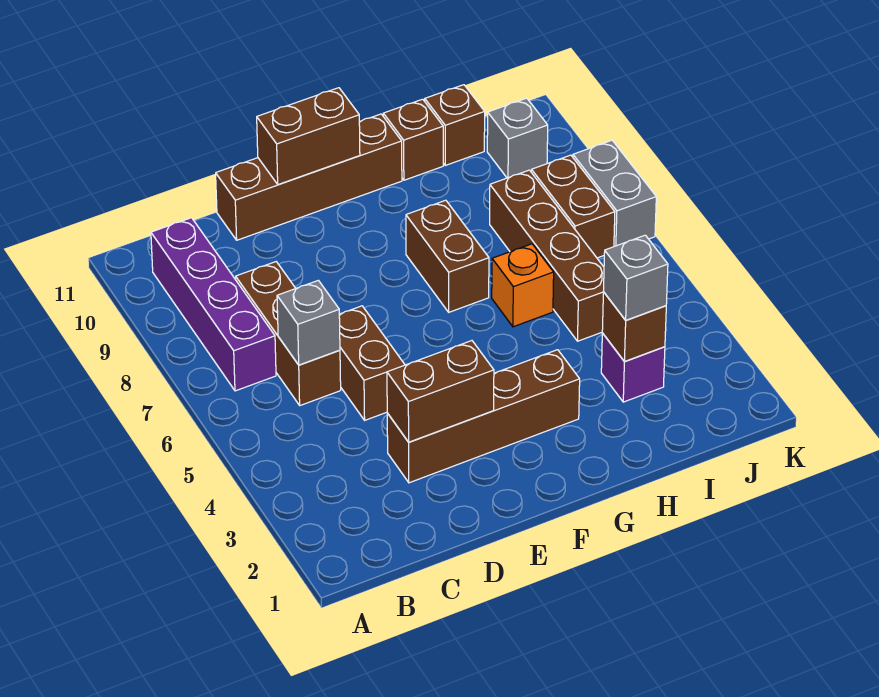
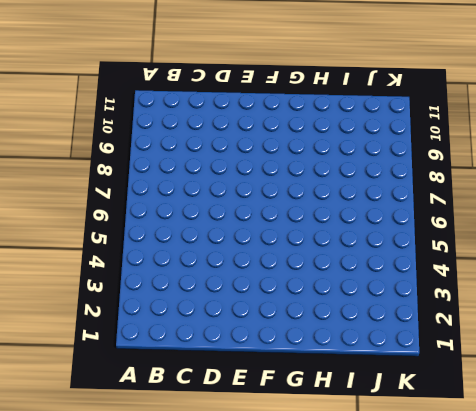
none -> purple 1x4 brick [151,218,276,391]
none -> brown 1x3 brick [236,262,341,405]
none -> brown 1x4 brick [387,350,580,483]

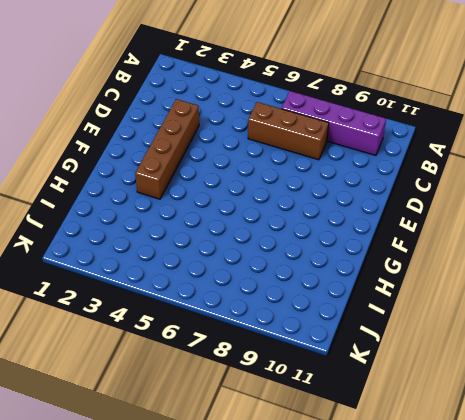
none -> brown 1x2 brick [339,306,405,420]
none -> brown 1x4 brick [216,114,402,240]
none -> brown 1x2 brick [406,200,489,312]

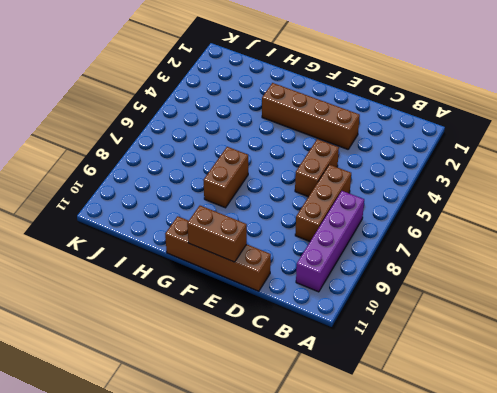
none -> orange 1x1 brick [492,244,554,327]
none -> brown 1x1 brick [383,99,443,180]
none -> purple 1x1 brick [601,333,665,402]

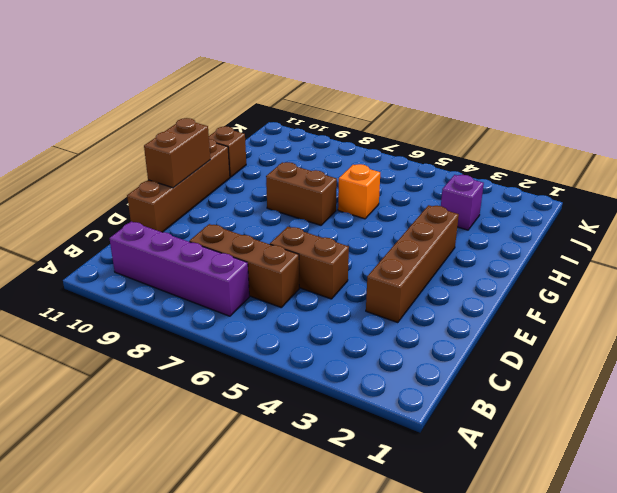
none -> brown 1x4 brick [490,170,604,341]
none -> brown 1x1 brick [425,85,485,165]
none -> brown 1x2 brick [531,155,615,258]

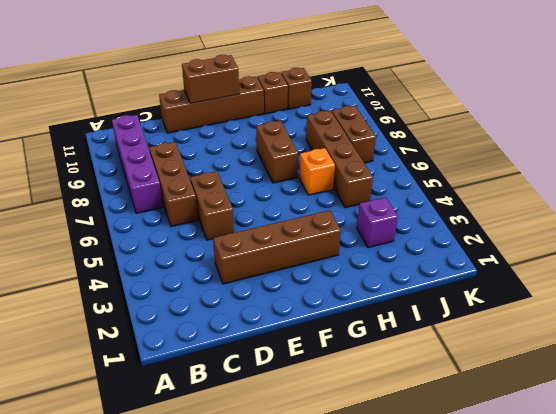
none -> grey 1x1 brick [487,98,548,178]
none -> grey 1x2 brick [573,140,656,246]
none -> grey 1x1 brick [277,280,340,365]

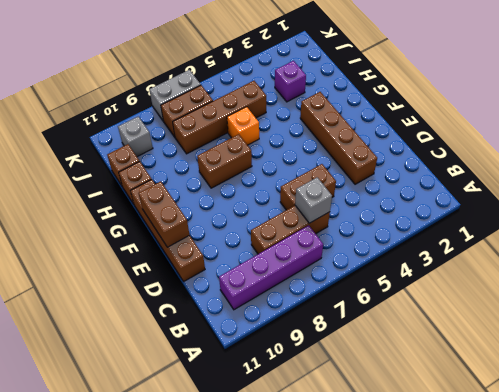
none -> brown 1x2 brick [387,341,494,442]
none -> brown 1x1 brick [602,292,666,362]
none -> grey 1x1 brick [604,235,668,320]

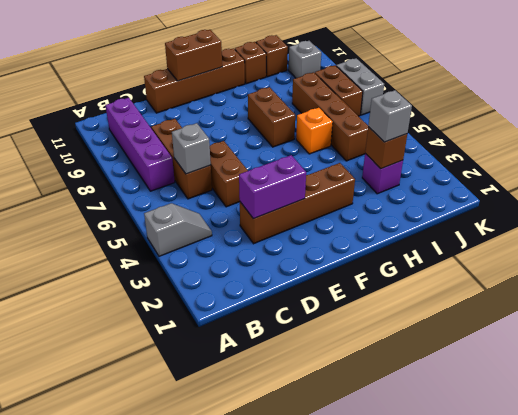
grey 1x2 slope [144,203,212,256] -> none
purple 1x2 brick [239,155,306,219] -> brown 1x2 brick [387,341,494,442]

